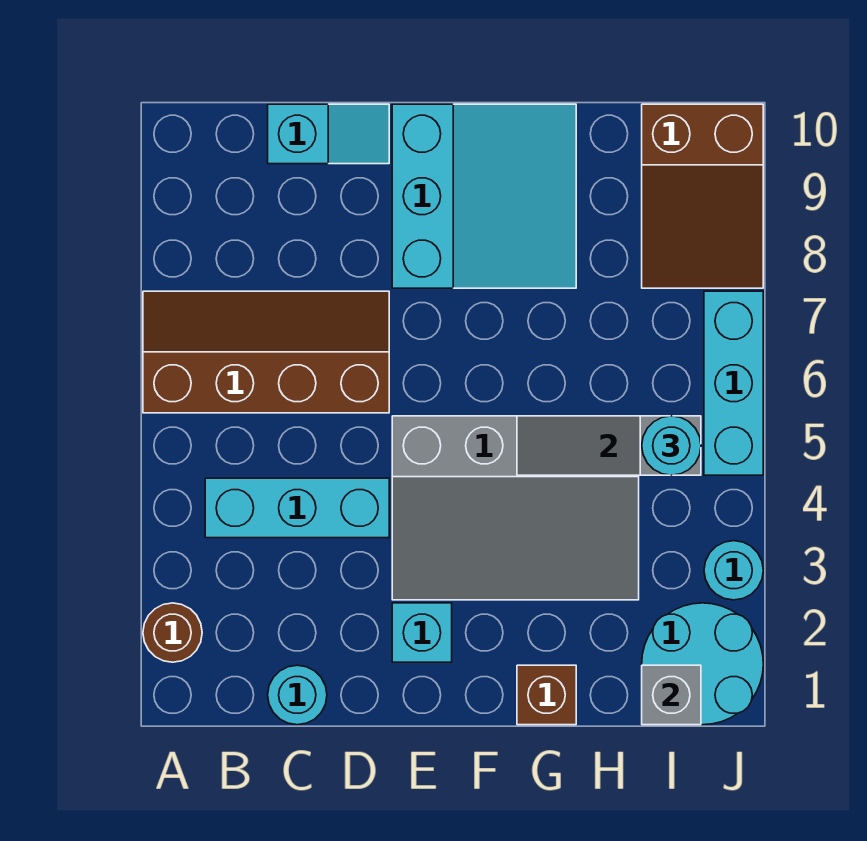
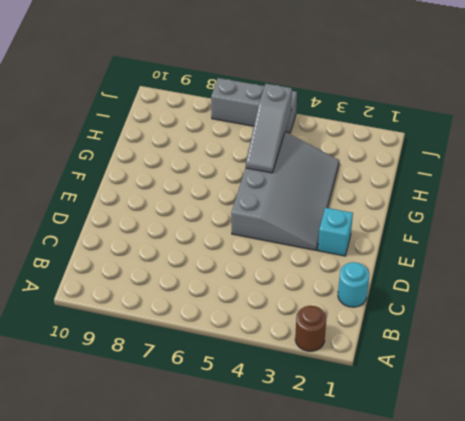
grey 1x3 brick [211,78,297,133] -> cyan 1x3 brick [704,291,763,475]
none -> brown 2x4 slope [143,291,389,413]
none -> cyan 1x3 brick [205,478,389,538]
none -> cyan 1x2 slope [268,104,389,164]

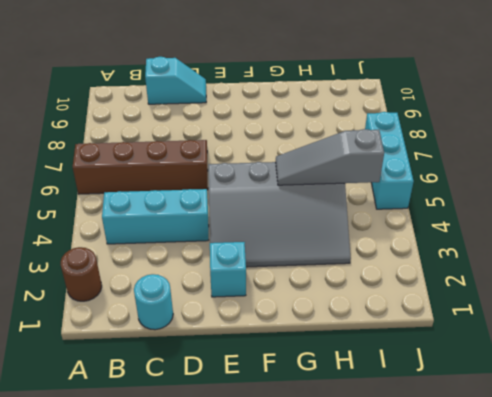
none -> cyan 3x3 slope [392,104,576,288]
none -> brown 1x1 brick [517,665,576,725]
none -> cyan 2x2 round brick [642,603,763,725]

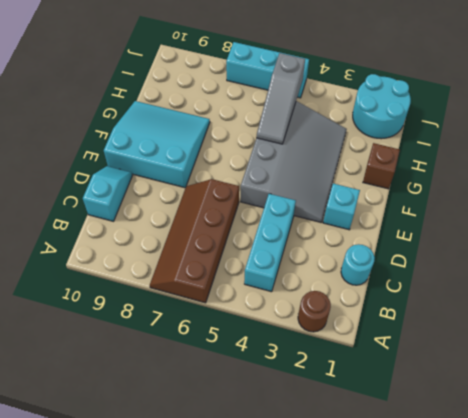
none -> brown 2x3 slope [642,104,763,288]
none -> cyan 1x1 round brick [704,541,763,600]
none -> grey 1x1 brick [642,665,701,725]

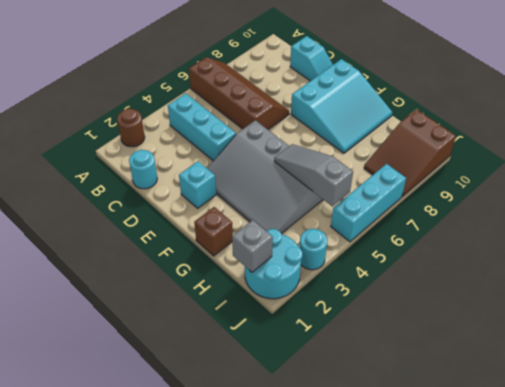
none -> cyan 1x1 round brick [642,416,701,475]

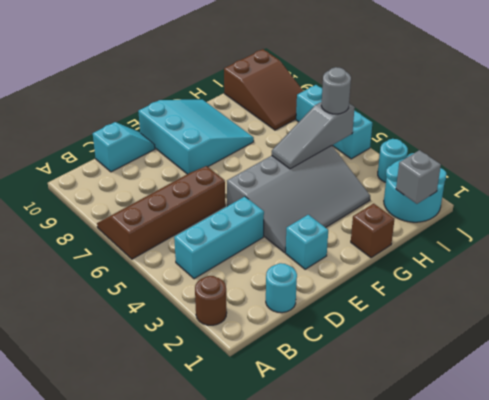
grey 1x1 round brick [321,67,351,114] -> cyan 1x1 round brick [642,416,701,475]

